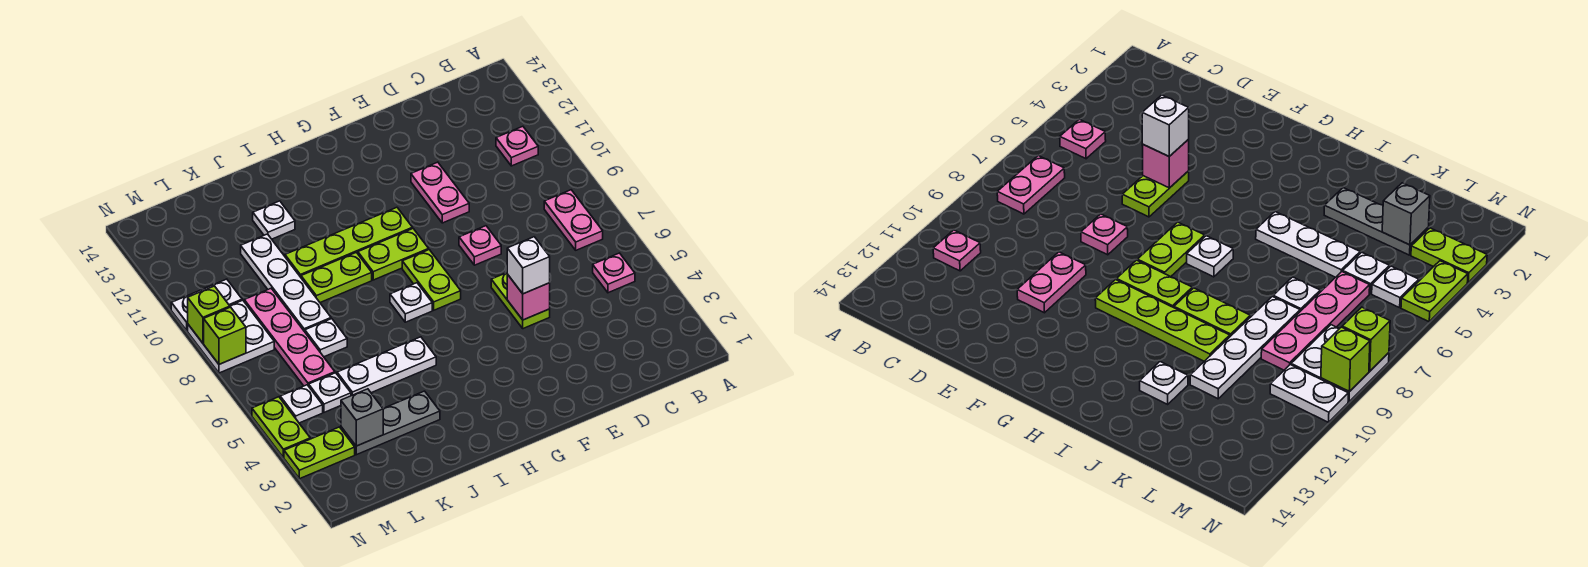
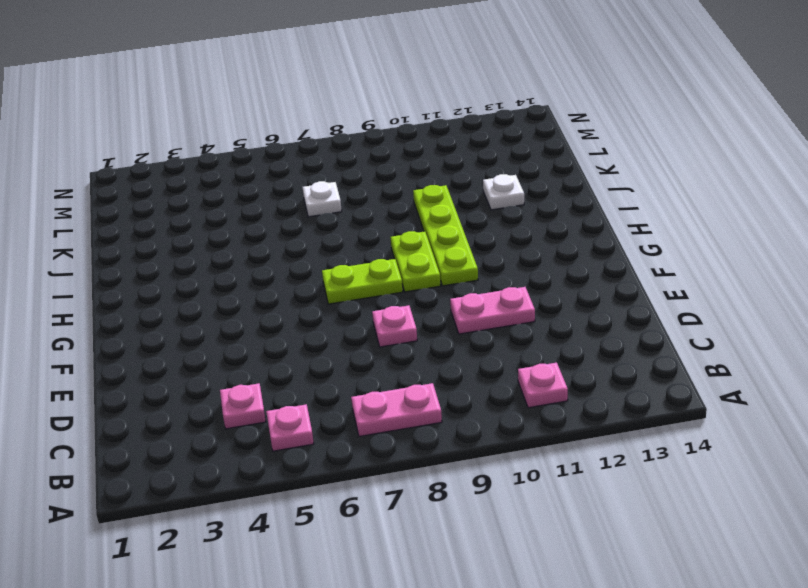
pink 1x1 plate [220,383,266,429] -> none
none -> lime 1x2 plate [491,273,550,329]
none -> white 1x1 plate [390,283,432,322]
none -> white 1x3 plate [337,337,436,396]

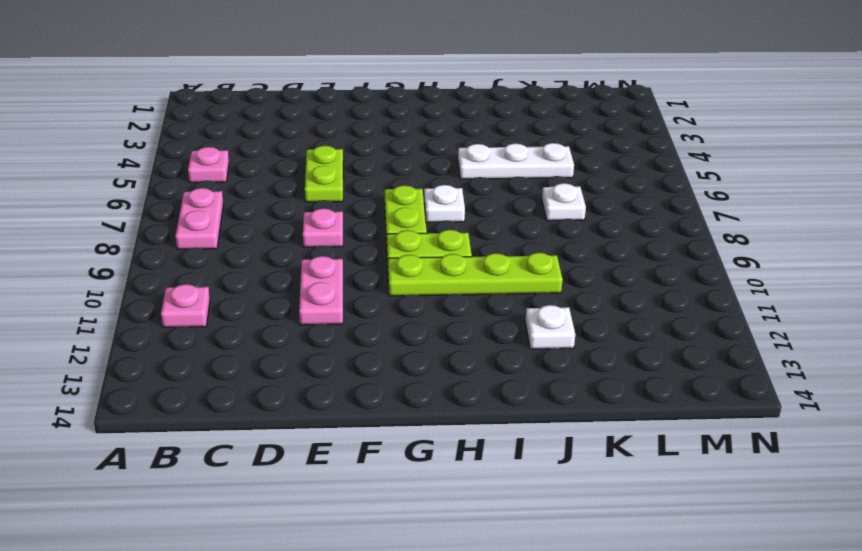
none -> lime 1x2 plate [301,252,372,302]
none -> grey 1x3 plate [341,391,440,455]
none -> white 1x4 plate [241,234,331,332]

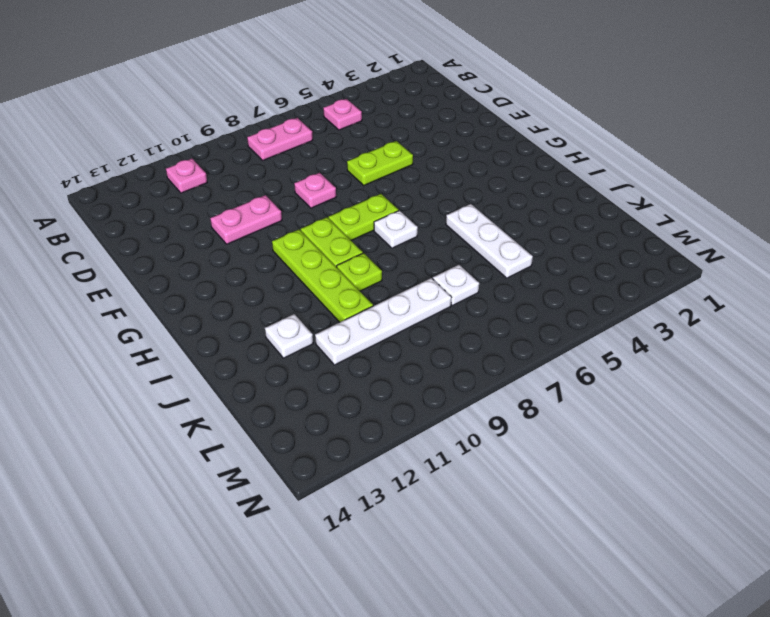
lime 1x1 plate [337,253,382,291] -> lime 1x2 plate [301,252,372,302]
none -> grey 1x3 plate [341,391,440,455]
none -> white 1x1 plate [309,373,351,412]
none -> pink 1x4 plate [244,289,335,386]

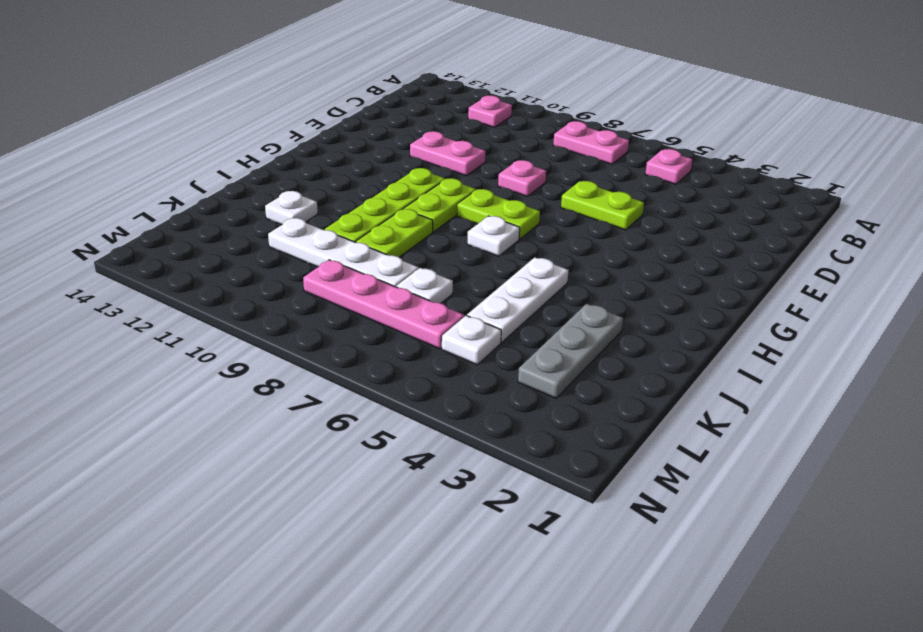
none -> lime 1x2 plate [284,427,355,479]
none -> white 1x1 plate [280,385,323,423]
none -> white 2x2 plate [188,300,274,373]

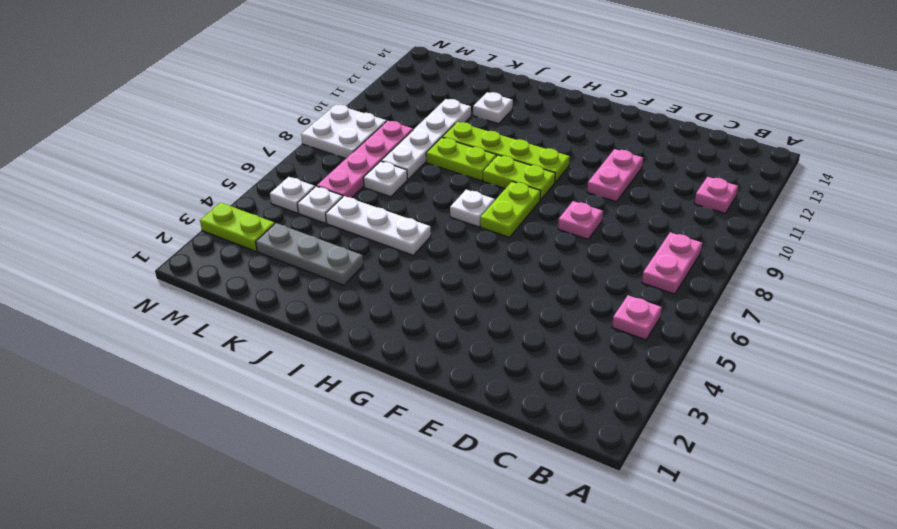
none -> lime 1x2 plate [491,273,550,329]
none -> white 1x2 plate [171,279,242,331]
none -> lime 1x2 plate [252,397,310,458]

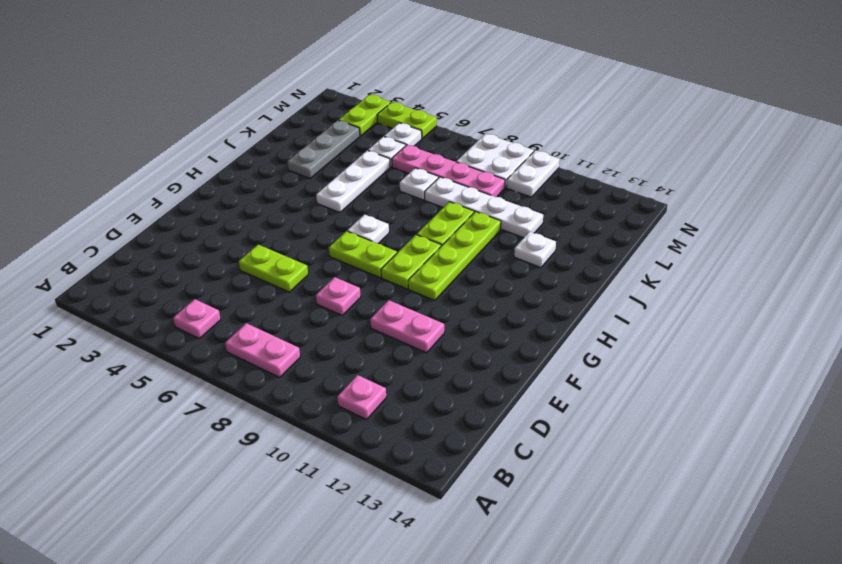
none -> pink 1x1 brick [507,274,550,320]
none -> grey 1x1 brick [341,389,383,446]
none -> lime 1x1 brick [204,307,246,364]

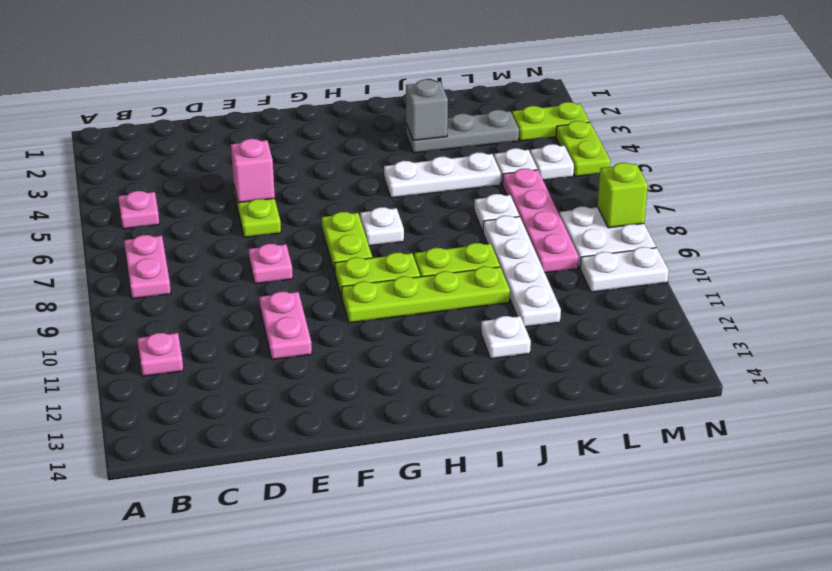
grey 1x1 brick [406,79,448,140] -> grey 1x1 brick moved to [341,389,383,446]
none -> lime 1x1 brick [188,286,230,343]
none -> white 1x1 brick [507,237,550,294]

